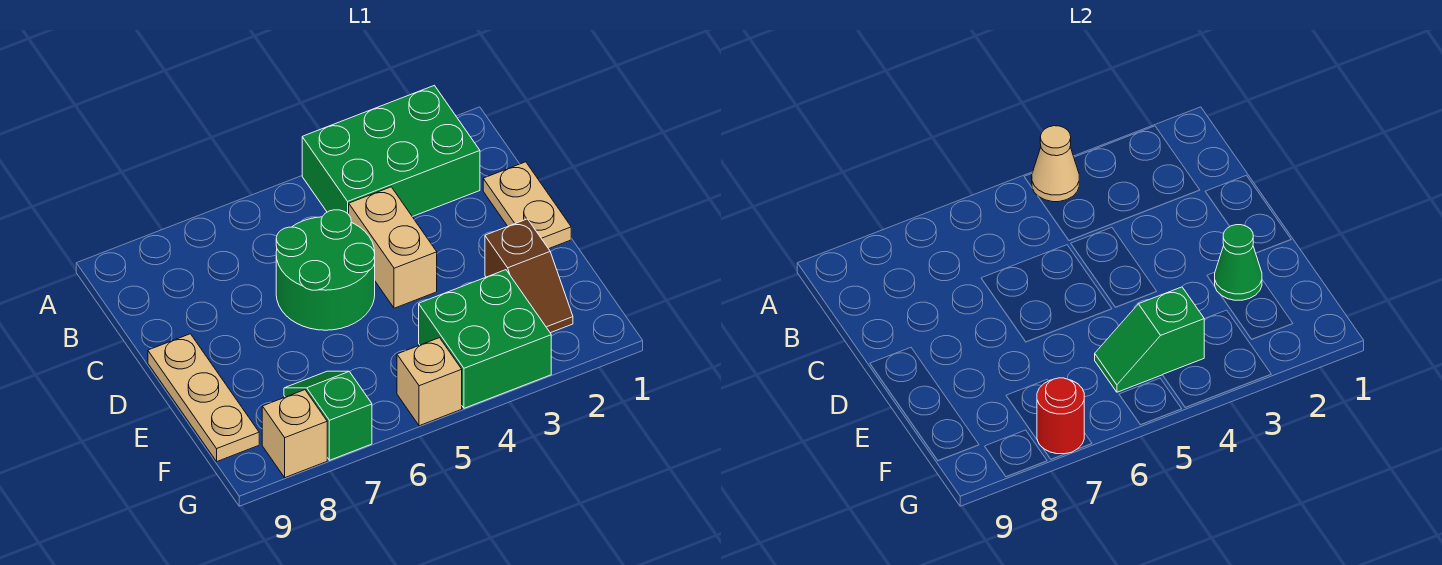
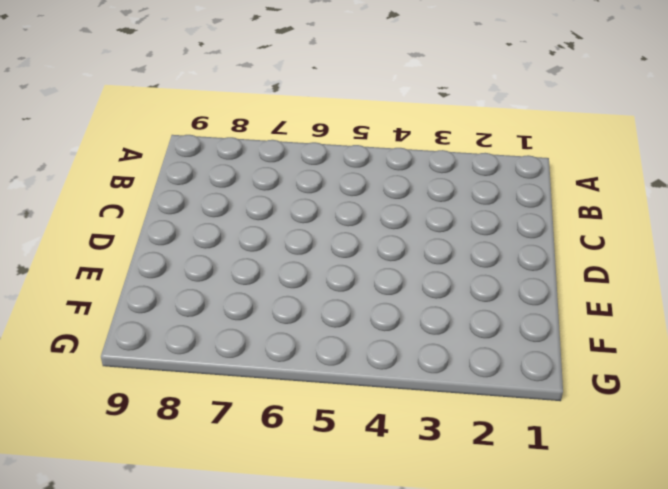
none -> green 2x3 brick [302,85,480,217]
none -> tan 1x2 plate [483,162,571,249]
none -> tan 1x2 brick [349,187,437,308]

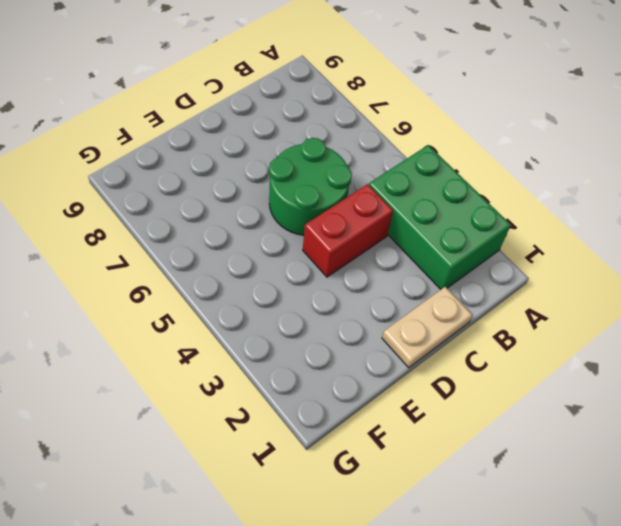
red 1x2 brick [303,184,393,277] -> tan 1x2 brick [349,187,437,308]
none -> tan 1x3 plate [148,334,259,461]
none -> brown 1x2 slope [485,219,573,333]
none -> green 2x2 brick [419,270,551,408]

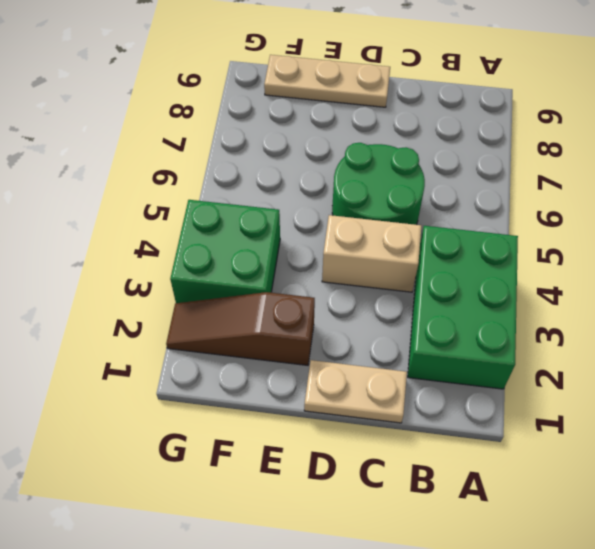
brown 1x3 slope [166,292,315,365] -> brown 1x2 slope [485,219,573,333]
none -> green 1x2 slope [284,371,372,460]
none -> tan 1x1 brick [397,338,462,426]
none -> tan 1x1 brick [262,390,327,478]

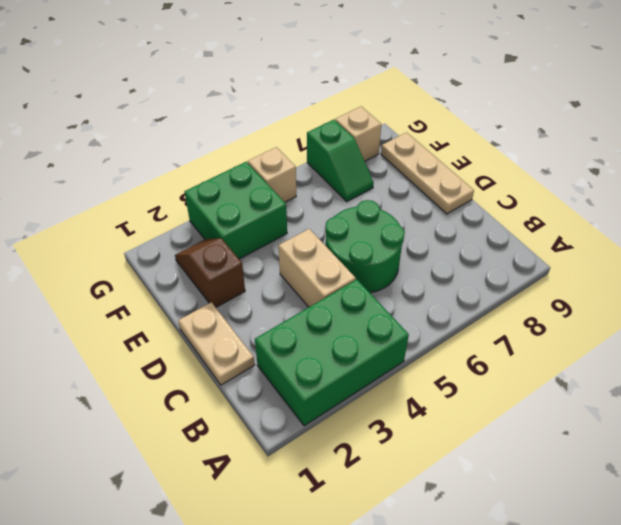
none -> tan 1x1 cone [1032,126,1079,202]
none -> green 1x1 cone [1215,225,1262,300]
none -> green 1x2 slope [1095,287,1204,392]

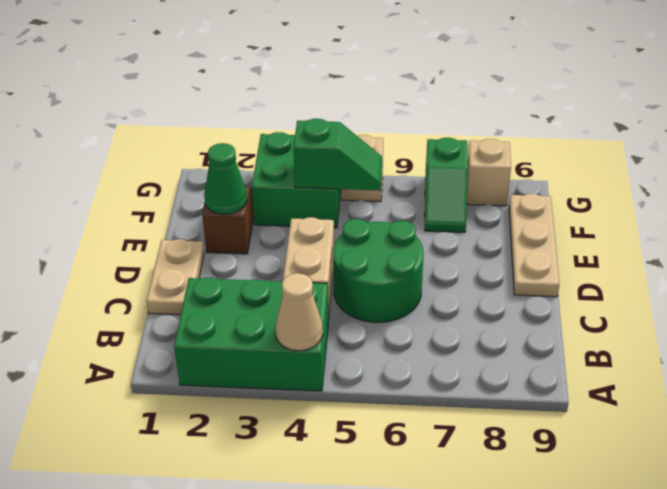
none -> red 1x1 round brick [1037,378,1084,454]

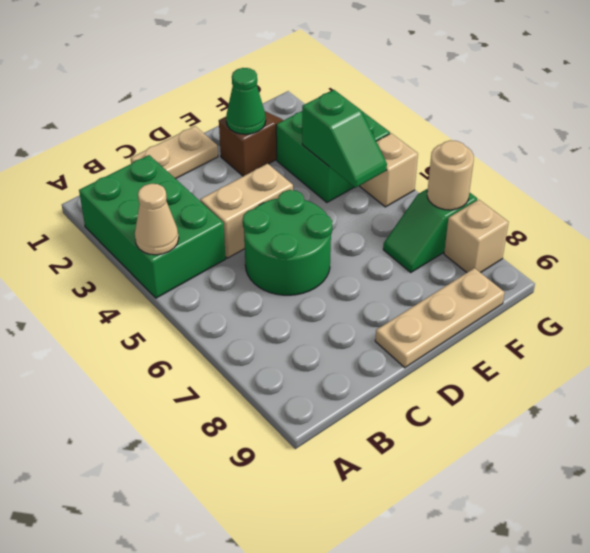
tan 1x1 round brick [427,140,474,210] -> red 1x1 round brick [1037,378,1084,454]

